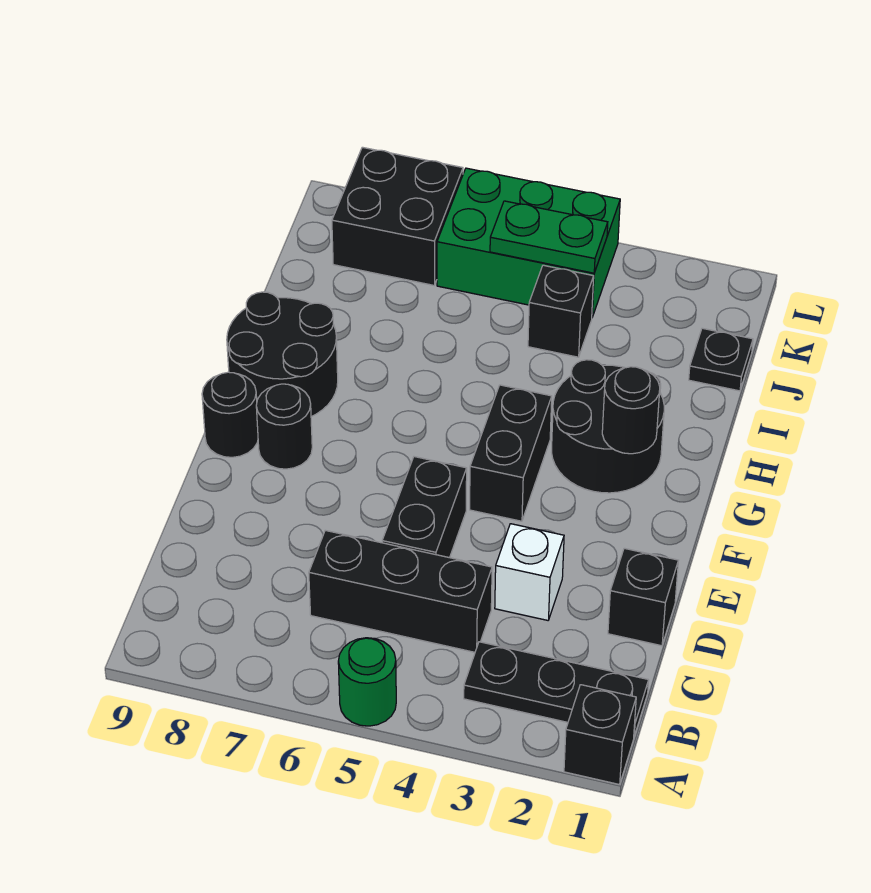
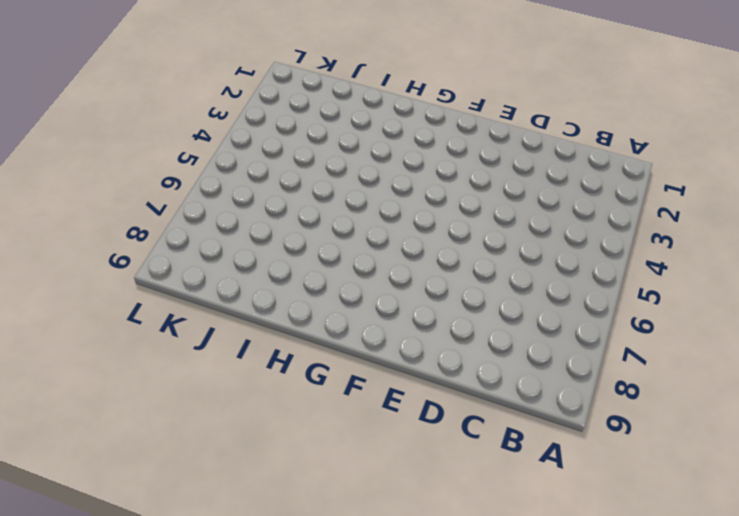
none -> black 1x1 brick [564,685,636,785]
none -> green 1x1 round brick [338,638,396,726]
none -> black 1x3 plate [464,642,649,736]

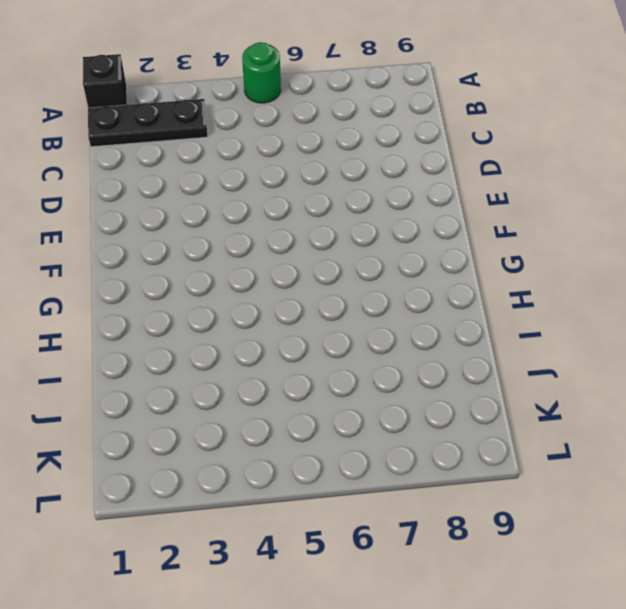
none -> black 1x3 brick [309,530,492,652]
none -> black 1x1 brick [608,548,678,646]
none -> white 1x1 brick [495,524,564,620]

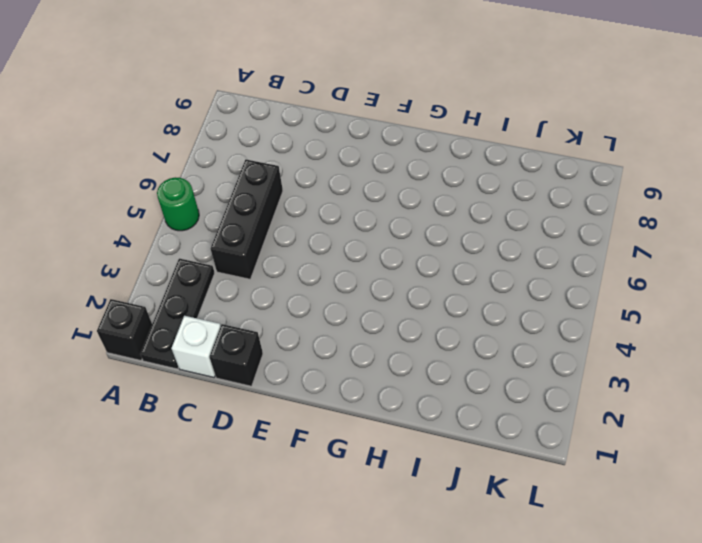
white 1x1 brick [172,316,221,377] -> white 1x1 brick moved to [495,524,564,620]
none -> black 1x2 brick [382,457,467,558]
none -> black 1x2 brick [470,385,552,521]
none -> black 1x1 round brick [256,384,312,469]

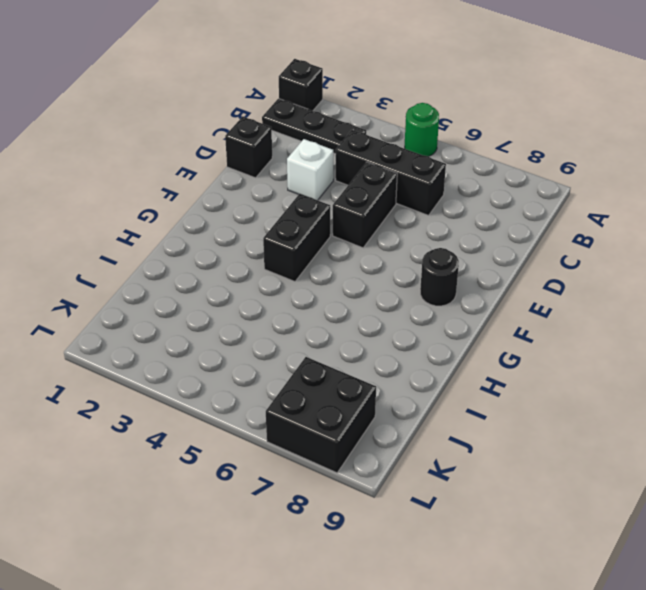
none -> black 1x1 round brick [202,372,258,457]
none -> black 2x2 round brick [552,360,664,493]
none -> black 2x2 round brick [227,292,338,417]

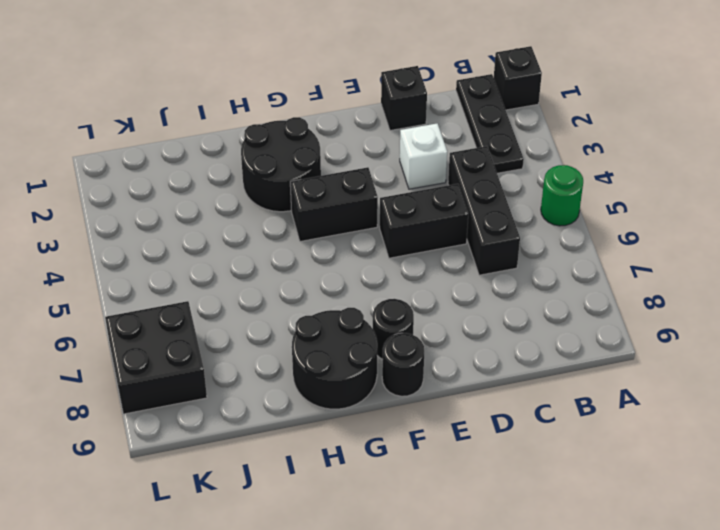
none -> black 1x1 plate [689,328,753,391]
none -> black 1x1 brick [528,265,594,357]
none -> green 2x3 brick [437,168,620,317]

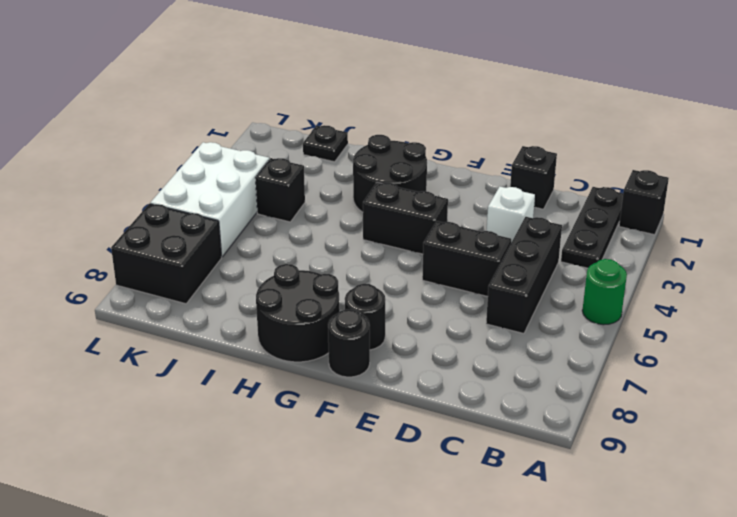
white 2x3 brick [150,142,269,257] -> green 2x3 brick [437,168,620,317]
none -> black 1x1 round brick [602,367,660,454]
none -> green 1x2 plate [490,201,608,273]

